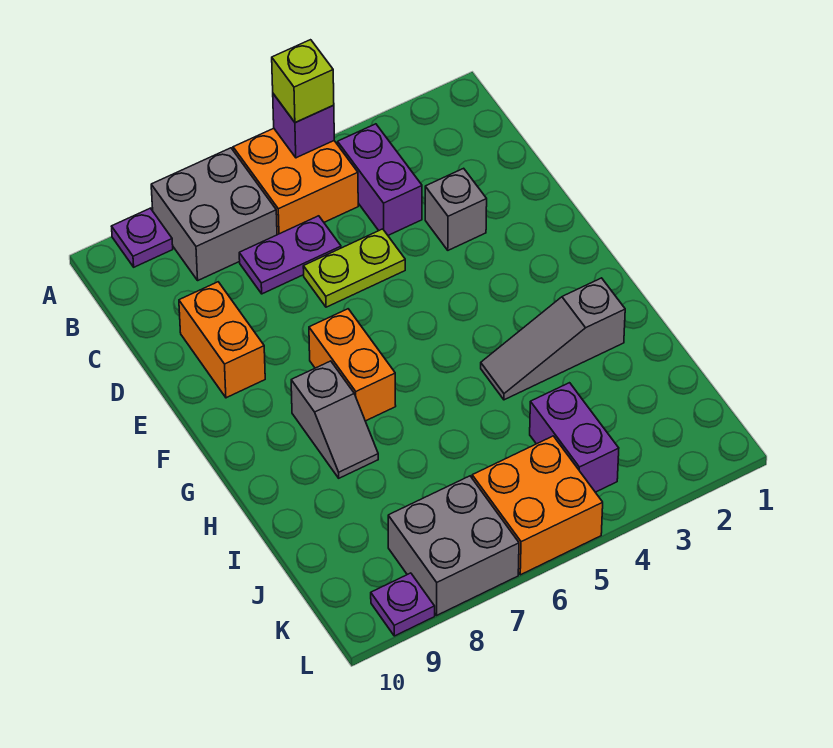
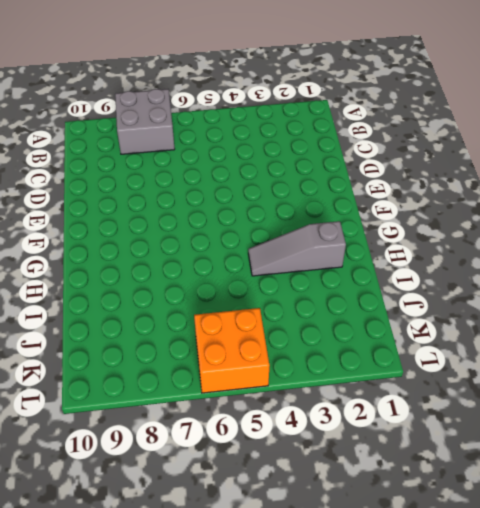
none -> orange 2x2 brick [233,128,358,235]
none -> purple 1x1 plate [111,208,173,267]
none -> purple 1x2 brick [338,124,422,235]

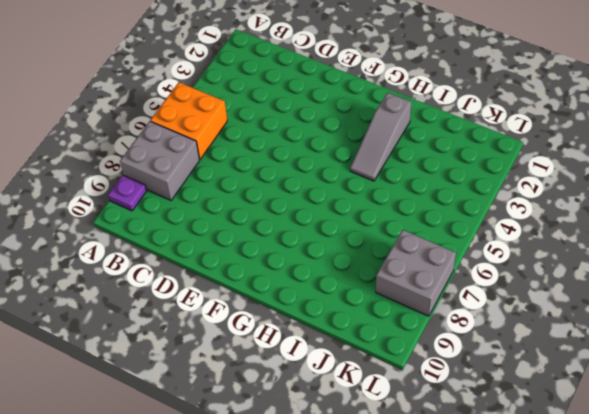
none -> purple 1x2 brick [338,124,422,235]
none -> purple 1x2 plate [239,216,341,294]
none -> grey 1x1 brick [425,168,487,250]

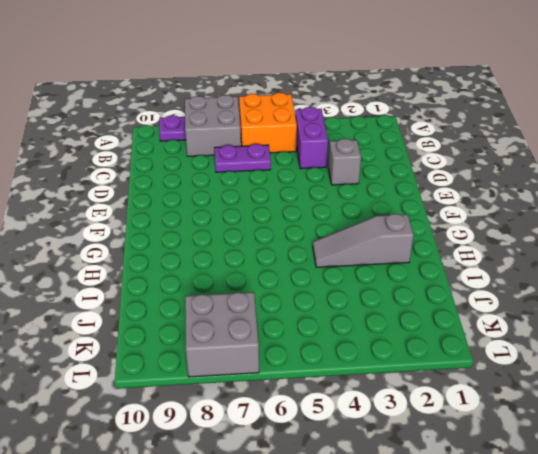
none -> lime 1x2 plate [303,229,405,307]
none -> orange 1x2 brick [179,282,265,398]
none -> orange 1x2 brick [309,309,396,421]

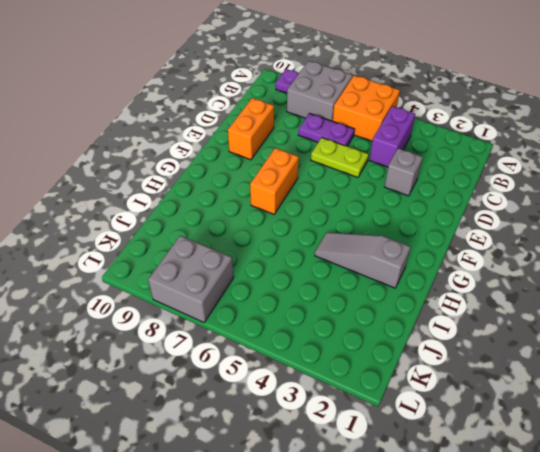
none -> grey 1x2 slope [291,361,378,478]
none -> purple 1x2 brick [530,383,619,492]
none -> orange 2x2 brick [472,436,603,575]

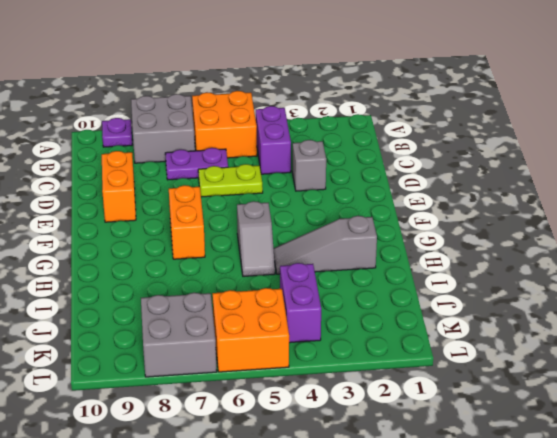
grey 1x2 slope [237,201,275,276] -> grey 1x2 slope moved to [291,361,378,478]
none -> purple 1x1 plate [371,573,435,636]
none -> purple 1x1 brick [273,94,334,158]
none -> lime 1x1 brick [272,40,334,123]

